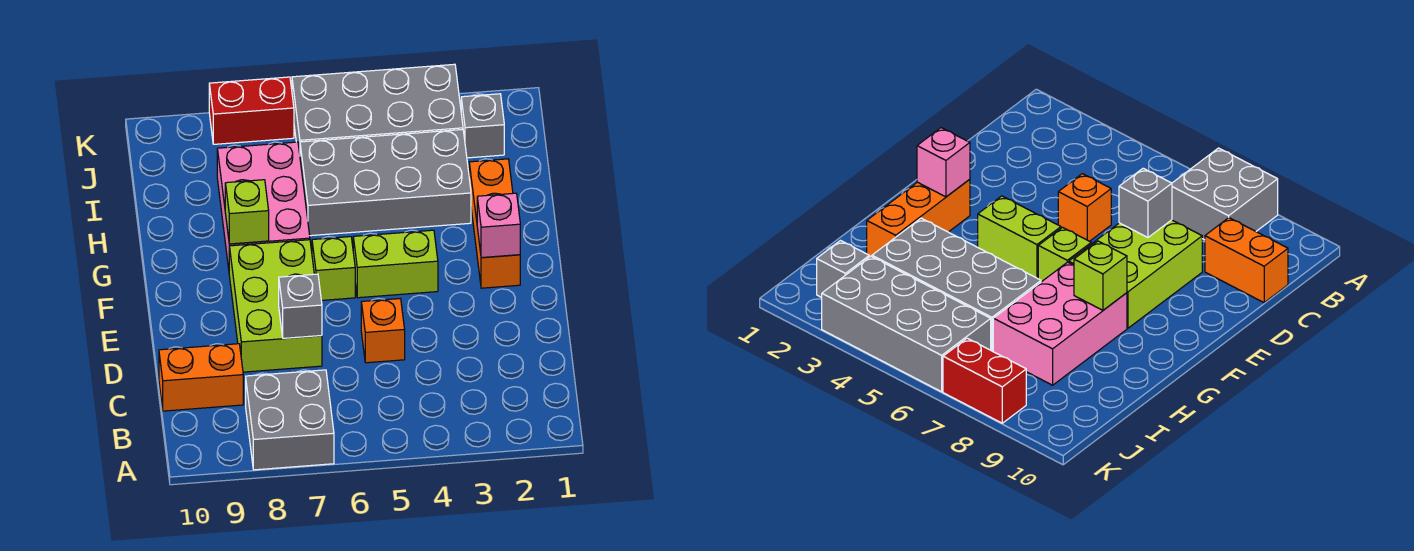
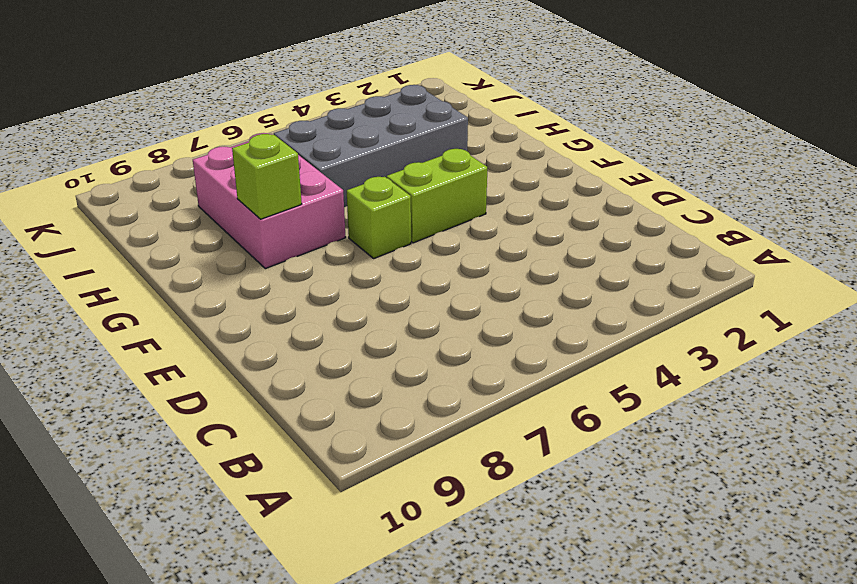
none -> grey 2x2 brick [246,370,334,470]
none -> orange 1x2 brick [159,344,243,411]
none -> orange 1x1 brick [361,299,405,363]

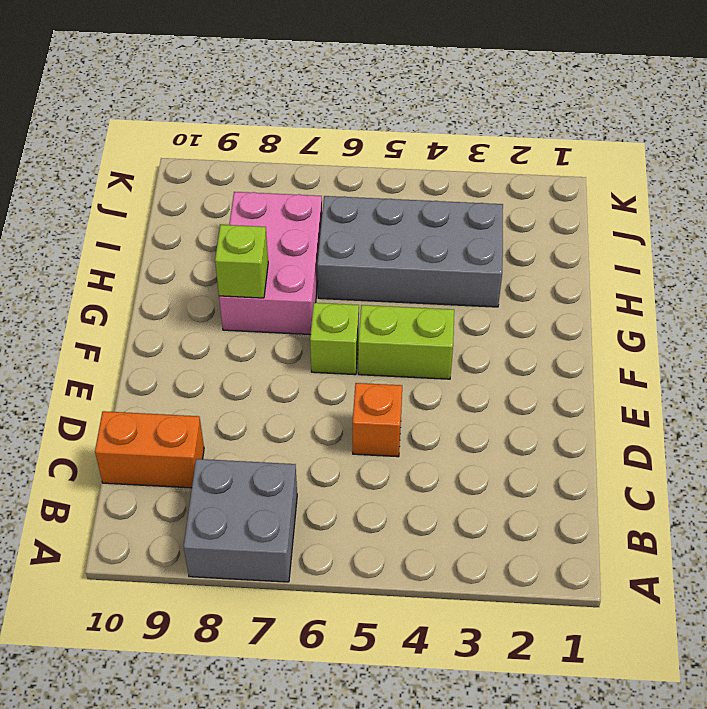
none -> lime 2x3 brick [229,240,322,372]
none -> orange 1x3 brick [469,159,520,288]
none -> grey 1x1 brick [461,94,504,158]

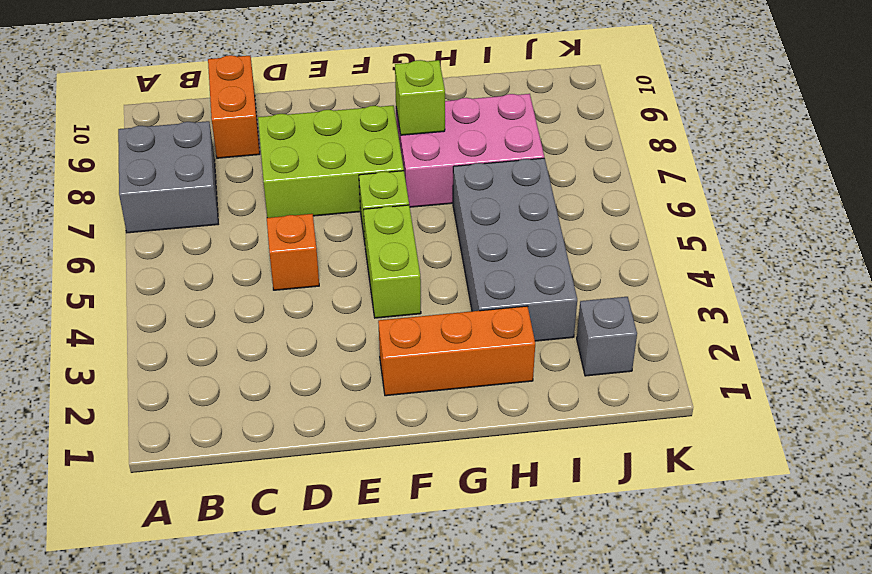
none -> grey 2x4 brick [292,64,463,154]
none -> red 1x2 brick [209,77,294,144]
none -> grey 1x1 brick [279,274,322,338]

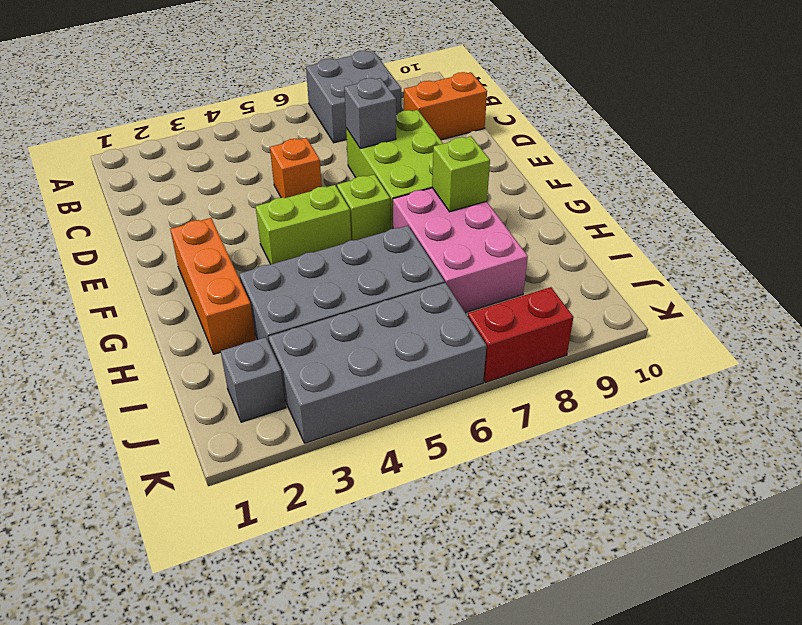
none -> pink 1x1 brick [477,193,520,258]

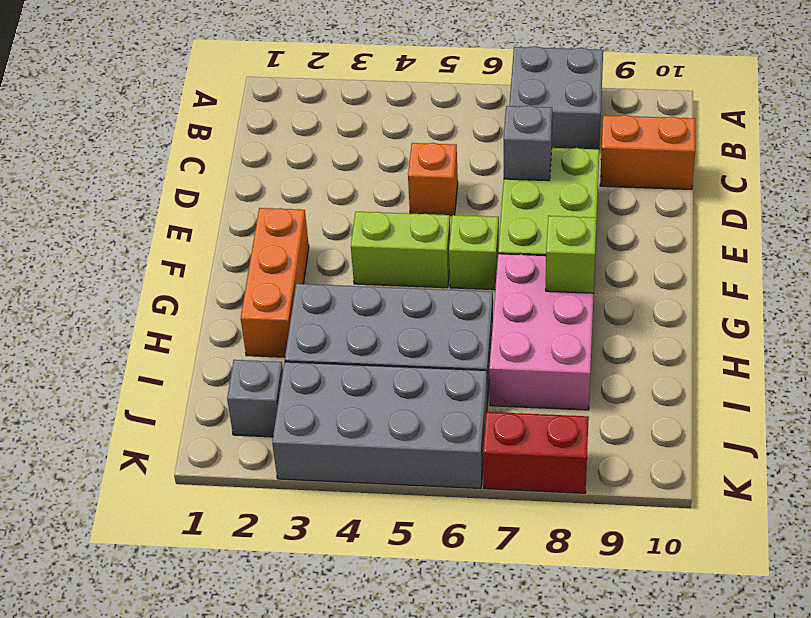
none -> pink 1x1 brick [477,193,520,258]

